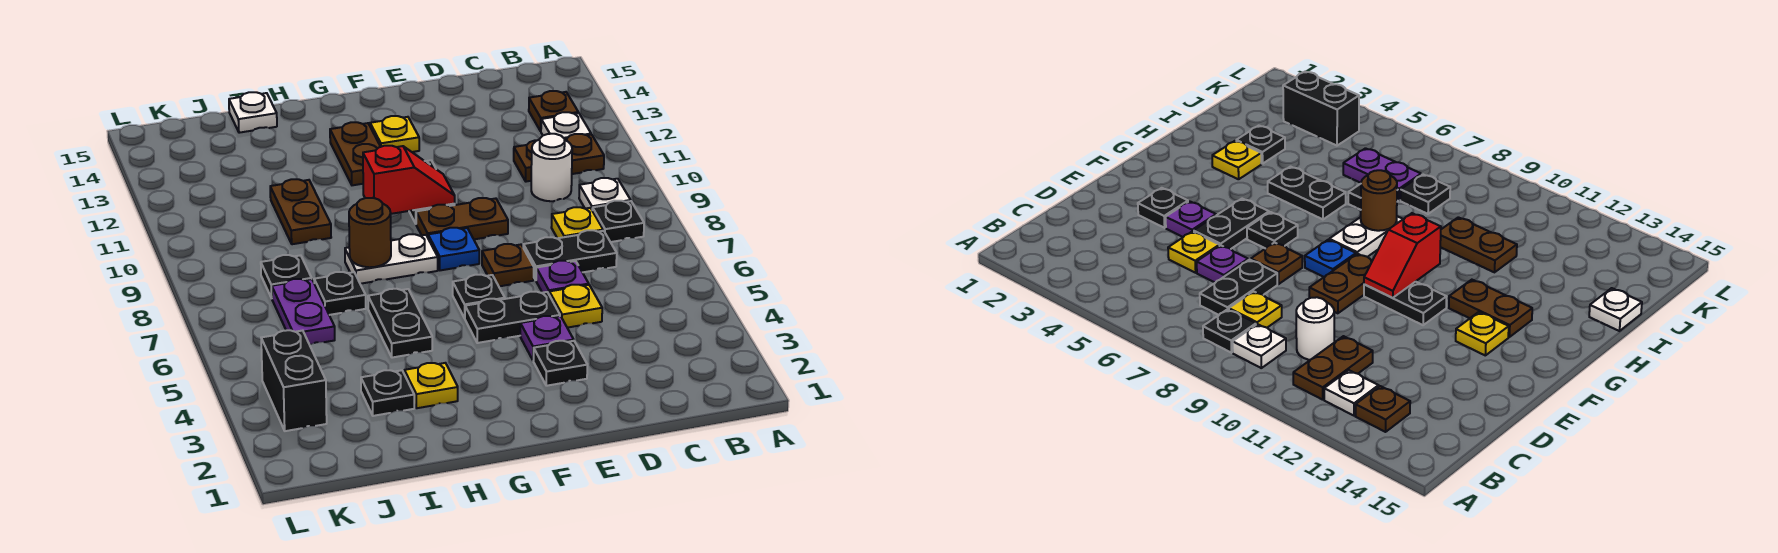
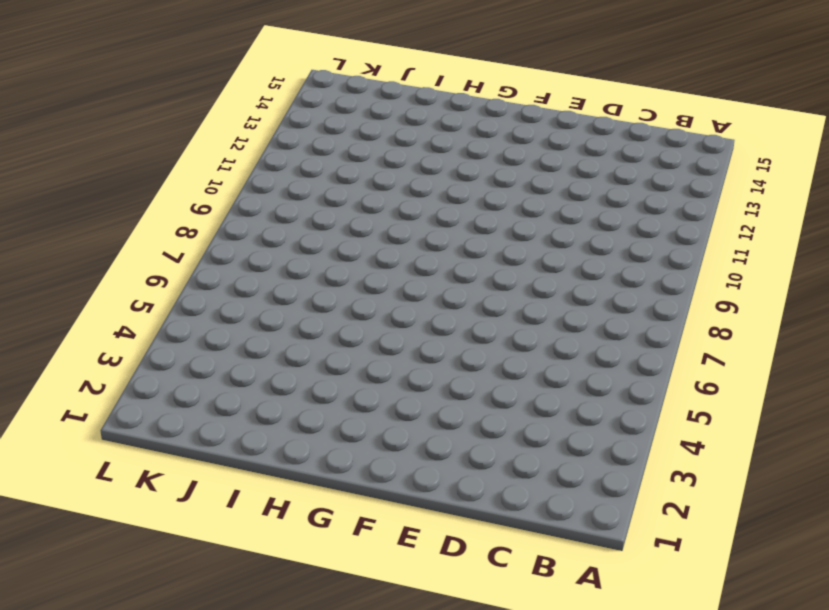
none -> black 1x1 plate [592,201,644,242]
none -> white 1x1 plate [579,178,631,209]
none -> brown 1x2 plate [514,134,604,182]
none -> white 1x1 plate [541,112,591,139]

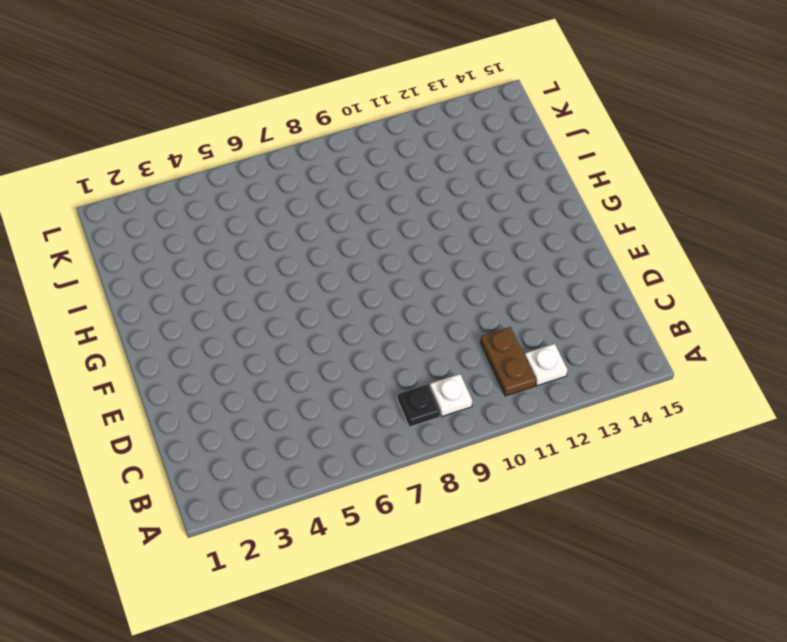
none -> brown 1x1 plate [529,91,578,131]
none -> black 1x2 plate [523,230,617,280]
none -> yellow 1x1 plate [551,207,603,238]
none -> white 1x1 round brick [531,134,572,201]

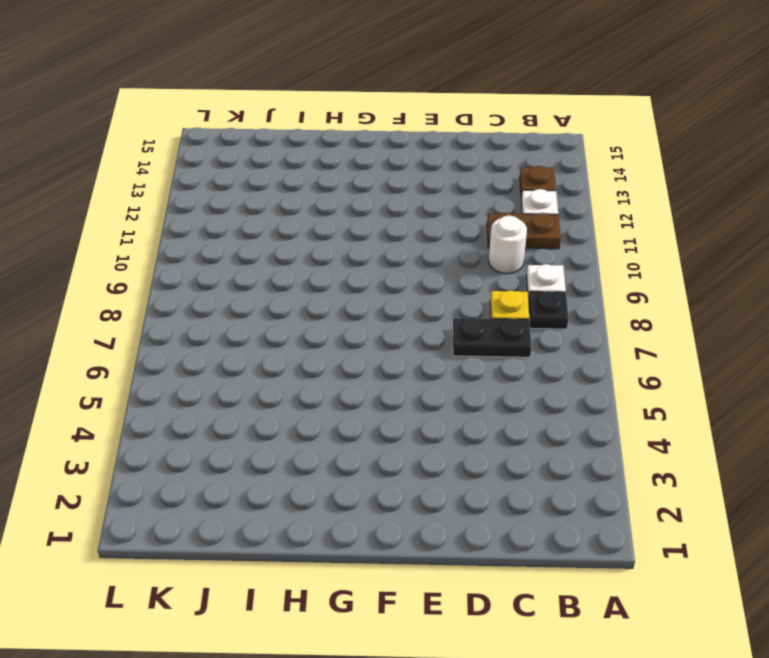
none -> yellow 1x1 plate [549,285,602,328]
none -> purple 1x1 plate [536,261,589,293]
none -> black 1x1 plate [533,341,587,386]
none -> purple 1x1 plate [520,316,574,361]

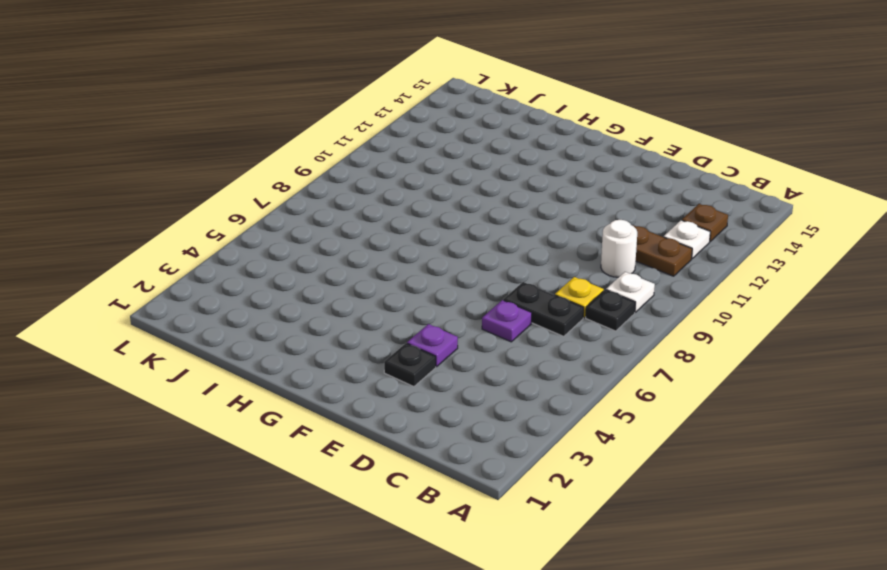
none -> yellow 1x1 plate [549,285,602,328]
none -> black 1x2 plate [465,292,560,343]
none -> brown 1x1 plate [482,244,534,286]
none -> brown 1x2 plate [416,198,508,239]

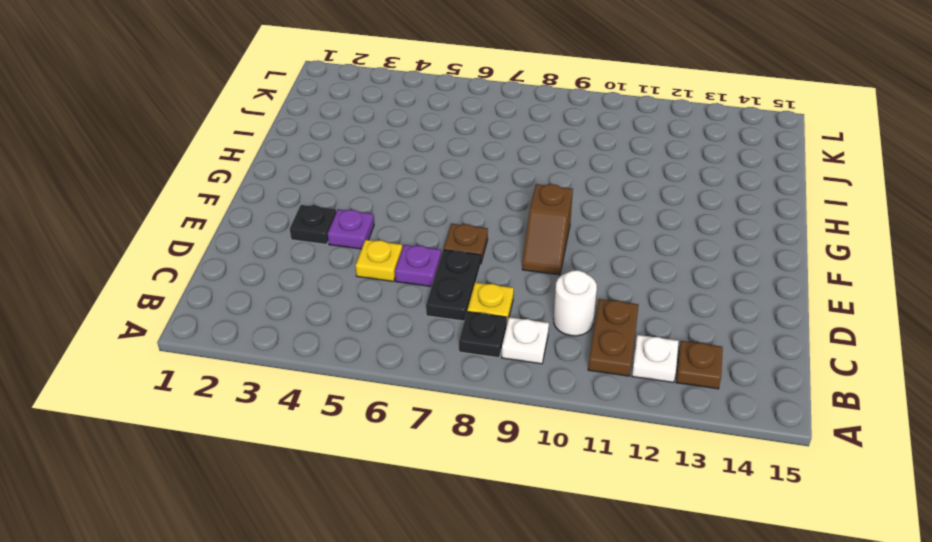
brown 1x2 slope [522,184,573,275] -> brown 1x2 plate [416,198,508,239]
none -> black 1x2 plate [465,292,560,343]
none -> black 1x1 plate [453,275,505,318]
none -> blue 1x1 plate [428,228,479,270]
none -> black 1x2 plate [1364,282,1446,325]

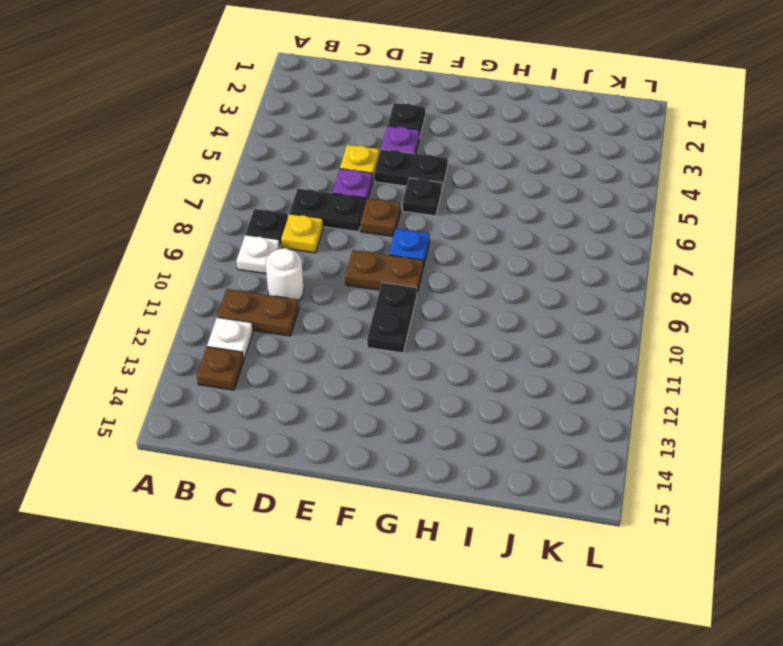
none -> yellow 1x1 plate [370,116,419,152]
none -> white 1x2 plate [345,234,438,284]
none -> brown 1x2 plate [330,122,380,185]
none -> yellow 1x1 plate [404,363,458,408]

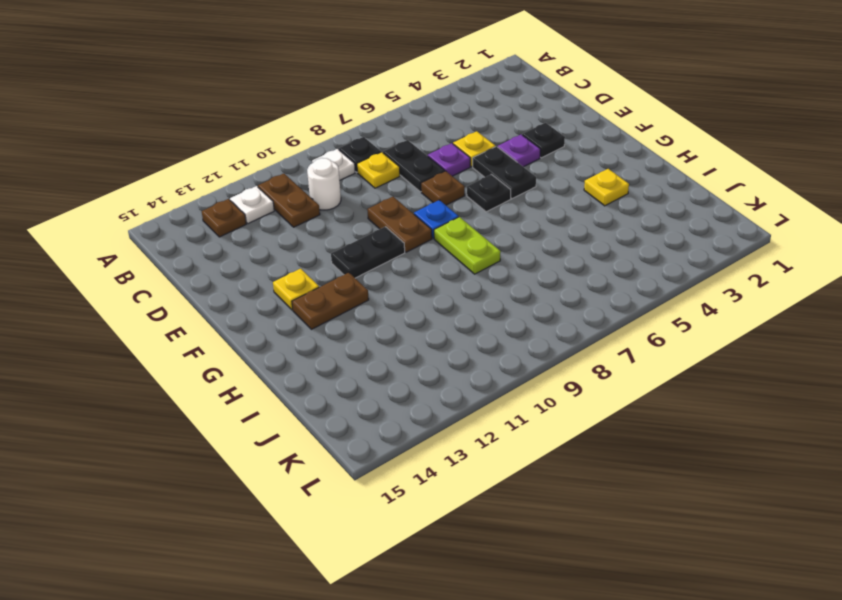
lime 1x2 plate [434,217,501,274] -> white 1x2 plate [345,234,438,284]
none -> black 1x2 plate [368,289,432,358]
none -> black 1x1 plate [361,370,414,416]
none -> black 1x1 plate [314,272,366,315]
none -> brown 1x2 plate [270,179,331,244]

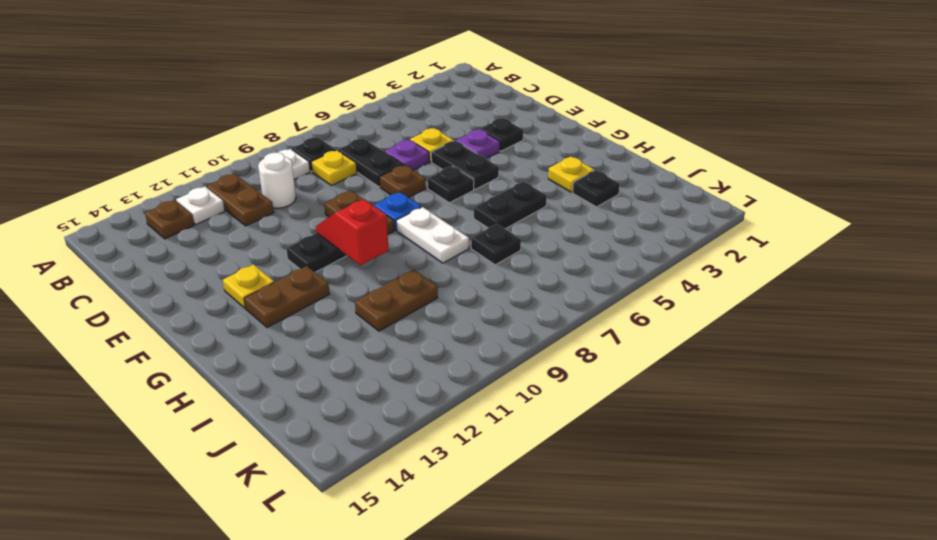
none -> white 1x1 plate [229,92,277,133]
none -> purple 1x2 plate [272,279,335,345]
none -> black 1x1 plate [261,255,312,298]
none -> black 1x2 brick [261,330,327,431]

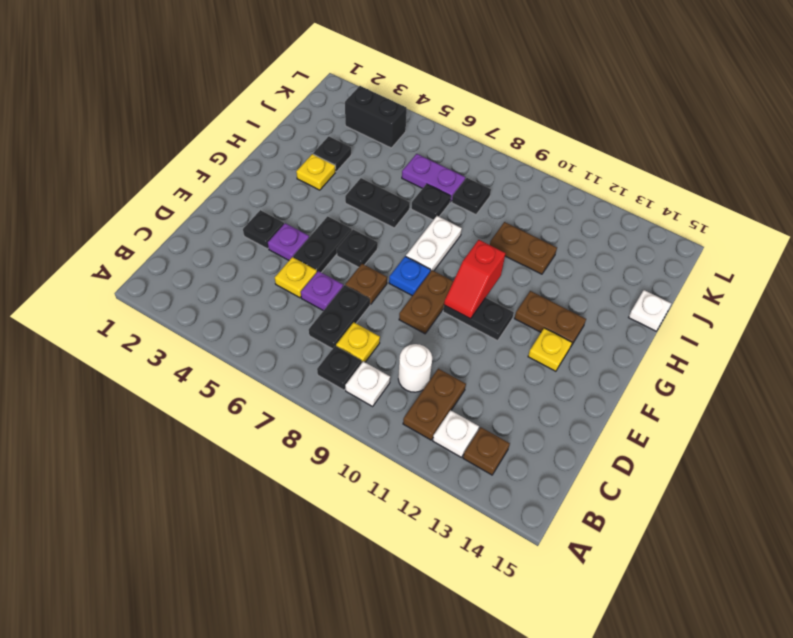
none -> brown 1x1 round brick [349,198,391,267]

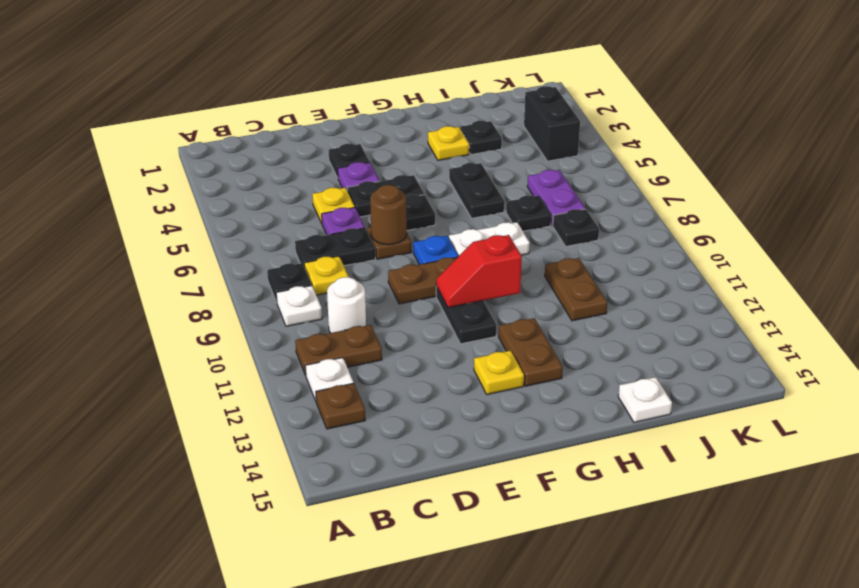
brown 1x1 round brick [370,185,407,245] -> brown 1x1 round brick moved to [349,198,391,267]

